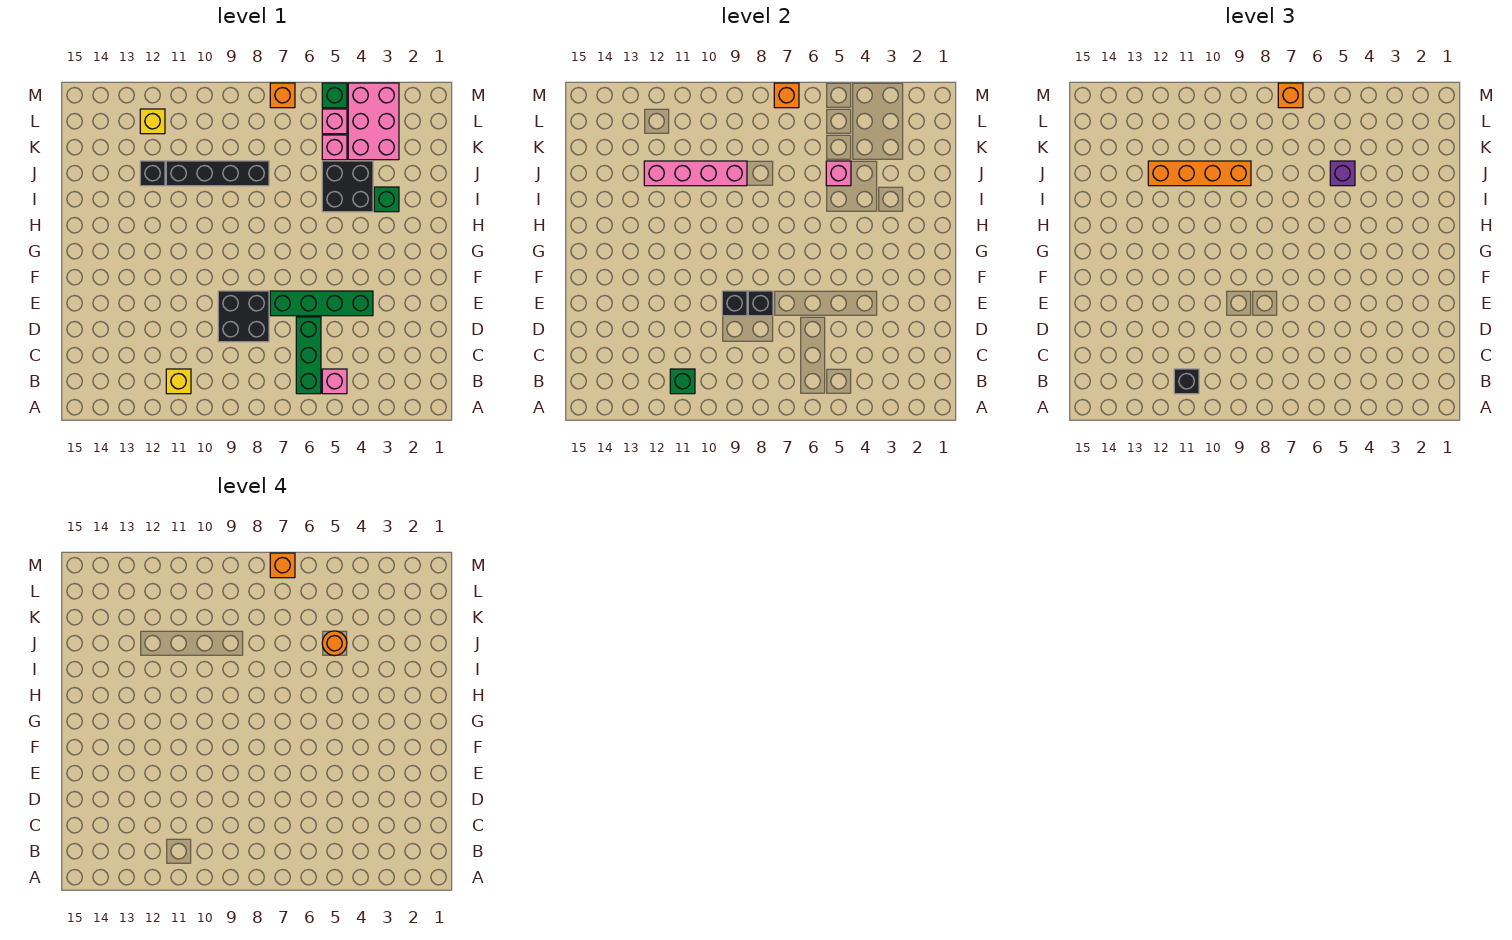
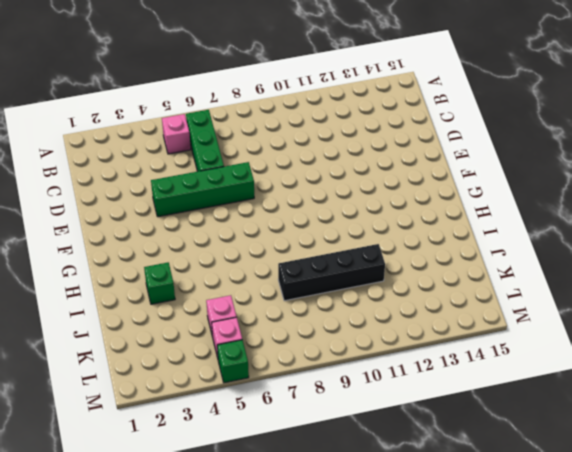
none -> yellow 1x1 brick [166,369,191,394]
none -> black 2x2 brick [218,291,269,342]
none -> black 2x2 brick [322,161,373,212]

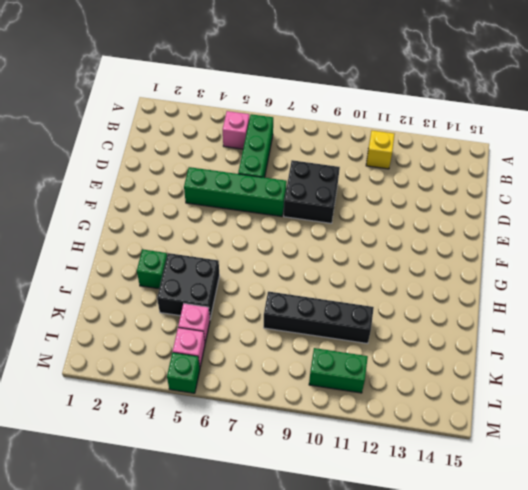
green 1x2 brick [309,348,368,393] -> none
none -> black 1x1 brick [140,161,165,186]
none -> pink 2x3 brick [348,83,399,160]
none -> yellow 1x1 brick [140,109,165,134]

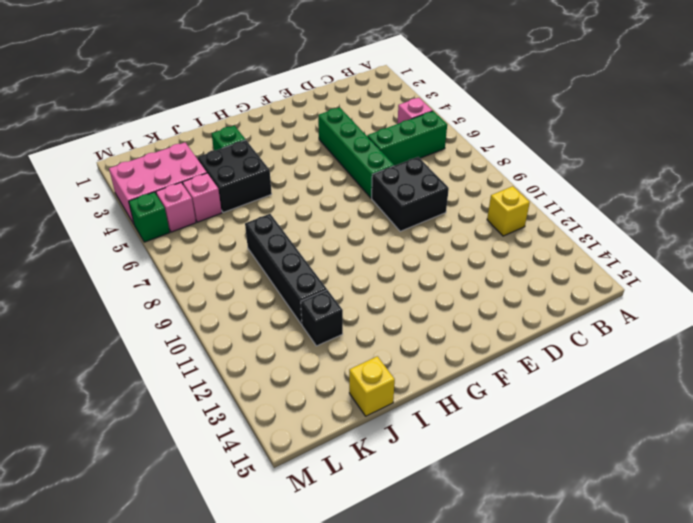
yellow 1x1 brick [349,356,395,416] -> yellow 1x1 brick moved to [140,109,165,134]
none -> orange 1x1 brick [270,83,295,108]
none -> green 1x1 brick [670,369,695,394]
none -> black 1x1 brick [748,291,773,316]

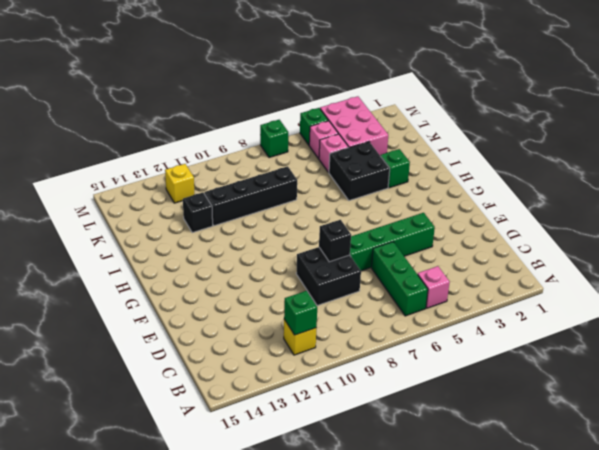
green 1x1 brick [260,120,288,158] -> orange 1x1 brick [270,83,295,108]
none -> black 1x1 brick [722,291,747,316]
none -> pink 1x1 brick [826,161,851,186]
none -> pink 1x4 brick [644,161,747,186]

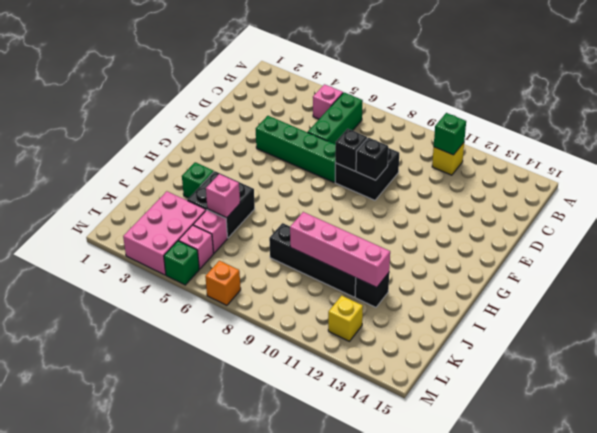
none -> orange 1x1 brick [774,83,799,108]
none -> black 1x1 brick [1174,369,1199,394]
none -> purple 1x1 brick [1330,161,1355,186]

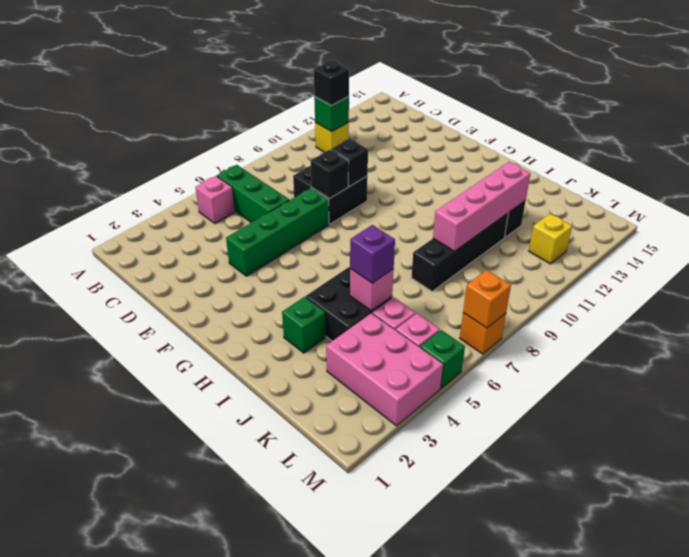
none -> orange 1x4 brick [1148,161,1251,186]
none -> orange 1x1 brick [1278,83,1303,108]
none -> orange 1x1 round brick [322,631,347,656]

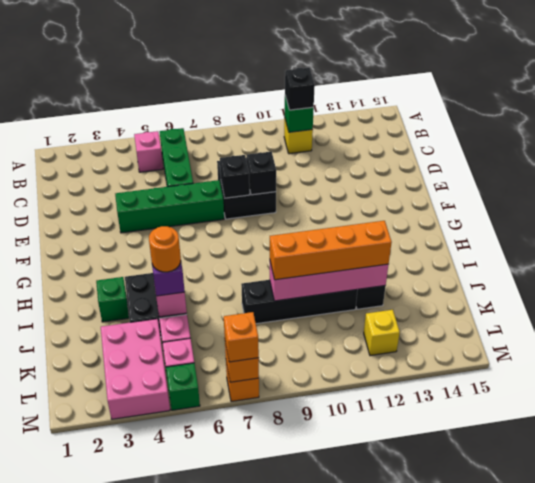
none -> orange 1x1 brick [270,553,295,578]

